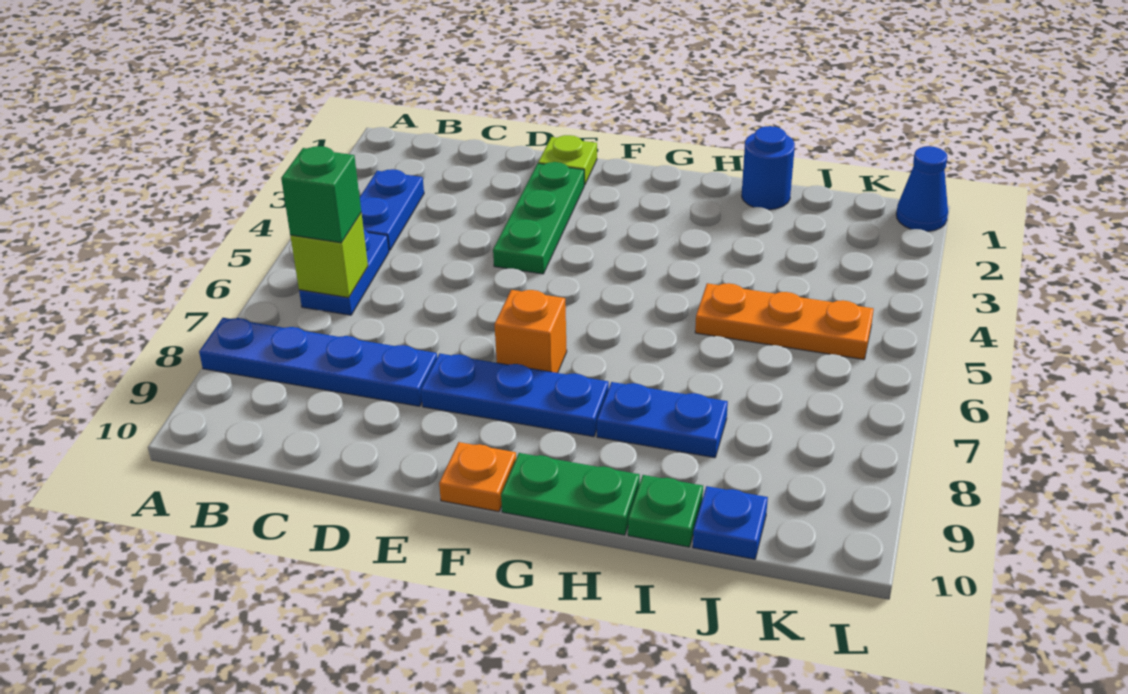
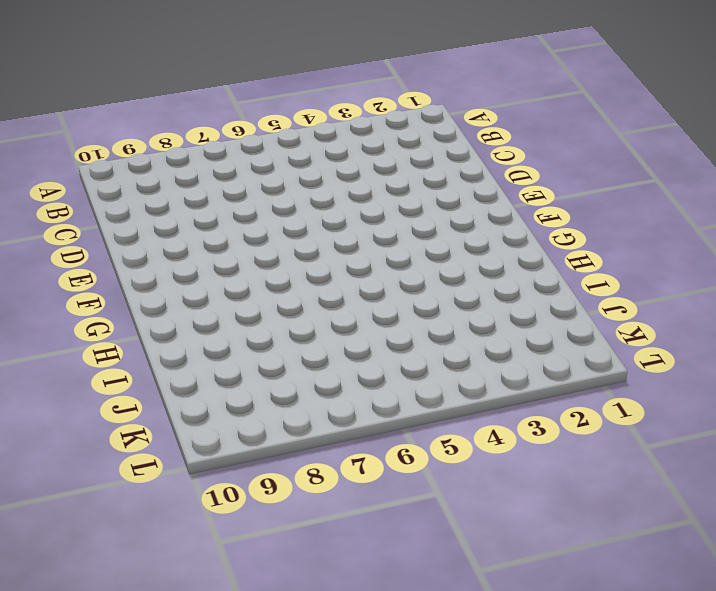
none -> blue 1x4 plate [199,318,437,406]
none -> blue 1x2 plate [360,169,424,251]
none -> blue 1x2 plate [299,230,389,315]

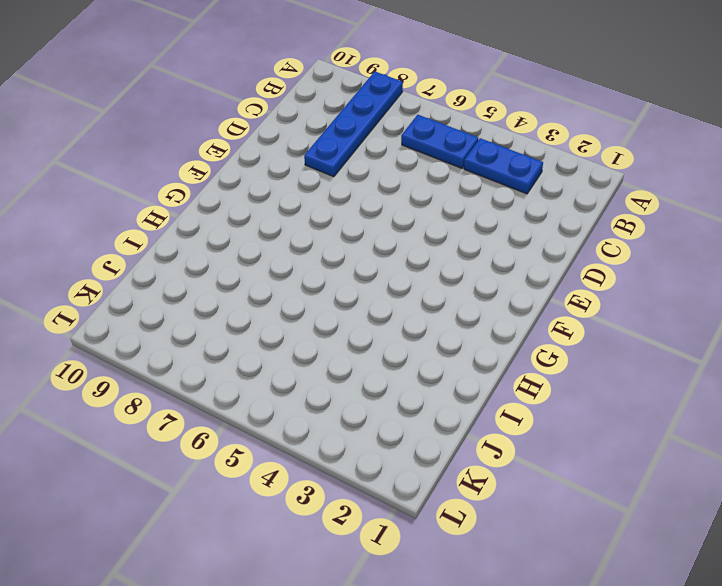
none -> lime 1x1 plate [538,135,597,185]
none -> green 1x3 plate [493,162,584,274]
none -> blue 1x3 plate [421,354,609,437]

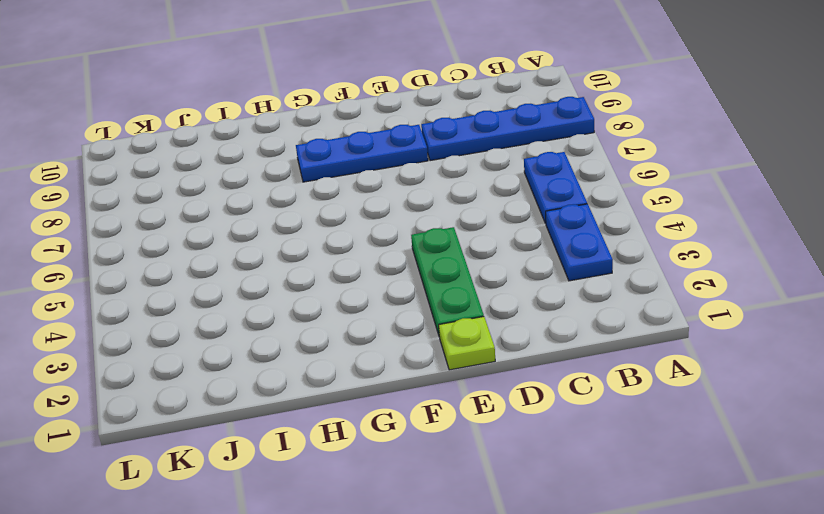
none -> orange 1x1 brick [494,290,567,373]
none -> orange 1x1 plate [439,442,516,512]
none -> green 1x2 plate [501,453,640,535]

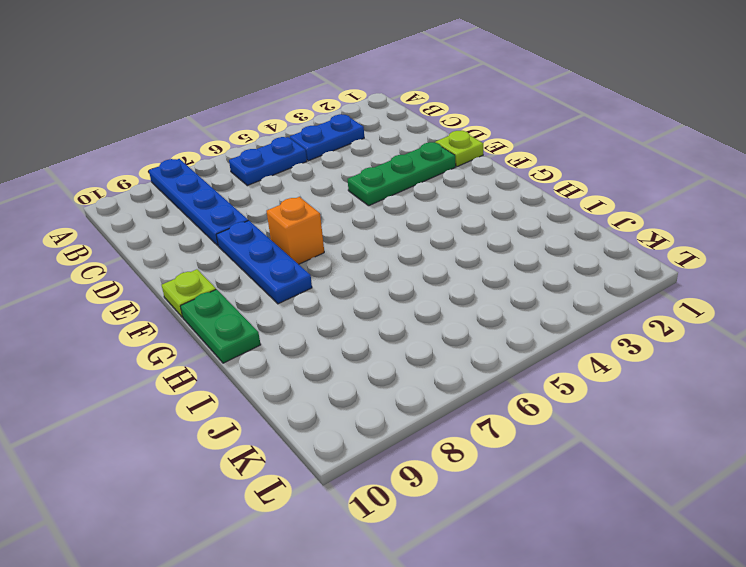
lime 1x1 plate [162,269,216,317] -> orange 1x1 plate [439,442,516,512]
none -> blue 1x2 plate [597,382,728,458]
none -> blue 1x1 round brick [742,126,795,210]
none -> orange 1x3 plate [695,283,874,360]

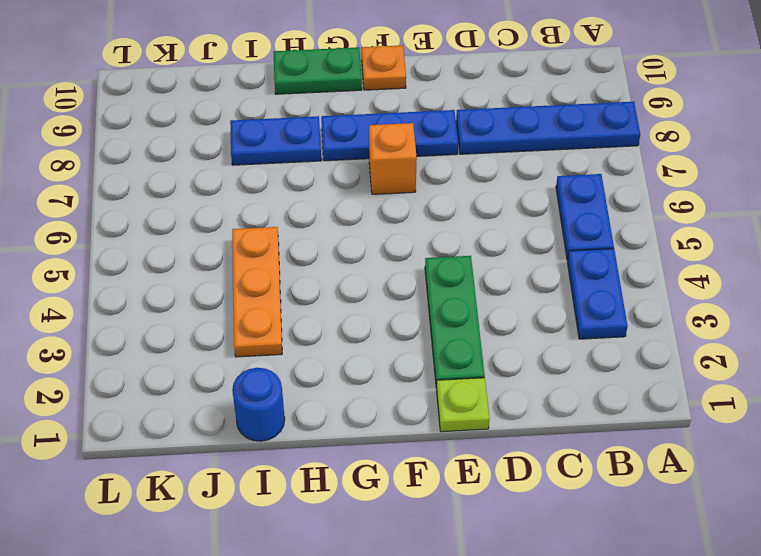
orange 1x3 plate [232,227,282,357] -> orange 1x3 plate turned to [695,283,874,360]
none -> green 1x1 plate [628,475,703,547]
none -> blue 1x1 plate [693,486,768,559]
none -> blue 1x1 cone [896,146,948,231]

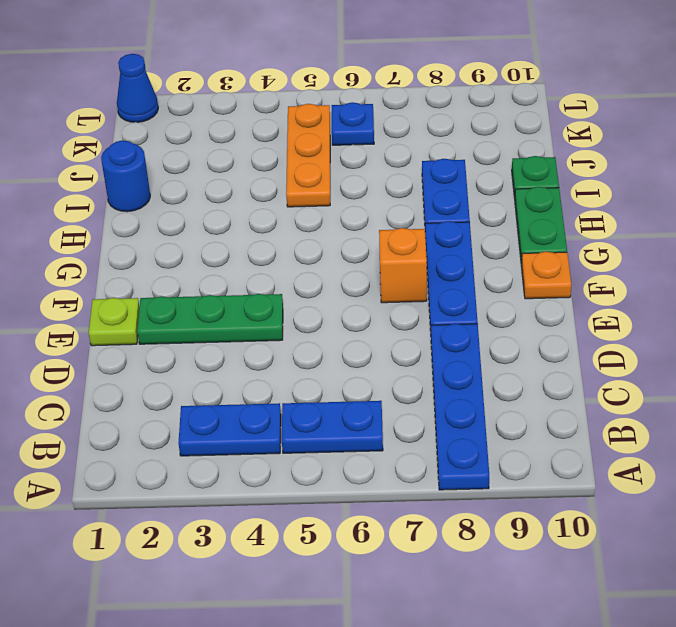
blue 1x1 plate [332,102,374,145] -> blue 1x1 plate moved to [693,486,768,559]
none -> lime 1x1 brick [290,213,368,298]
none -> green 1x1 brick [281,146,361,243]

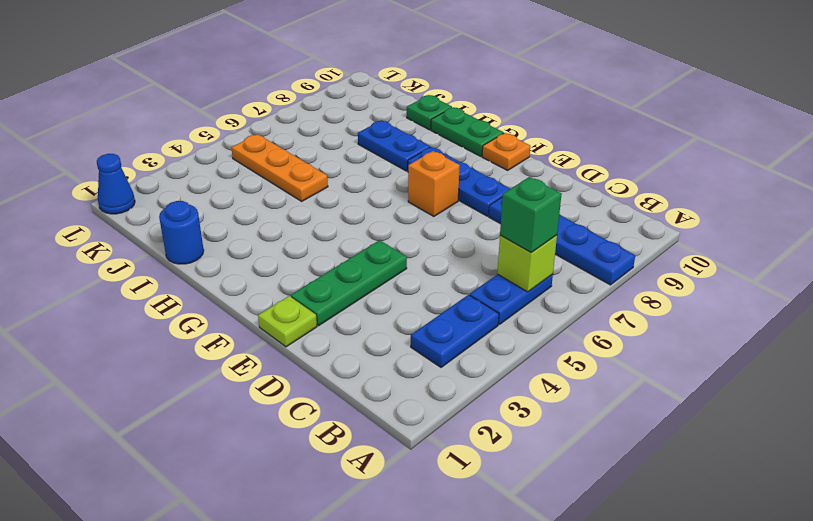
none -> blue 1x1 plate [693,486,768,559]

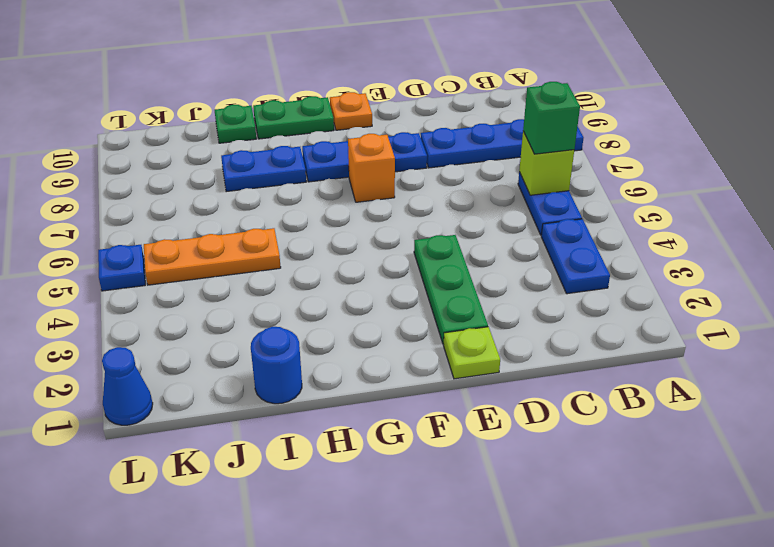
blue 1x1 plate [98,245,145,291] -> blue 1x1 plate moved to [693,486,768,559]

